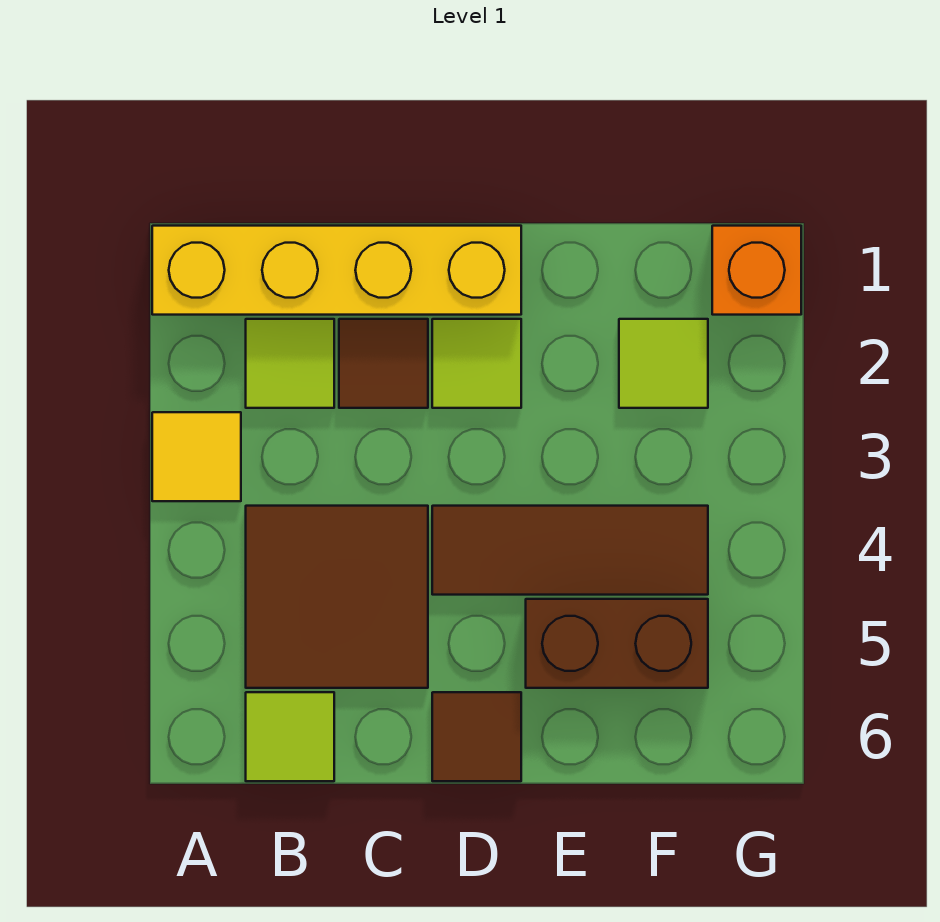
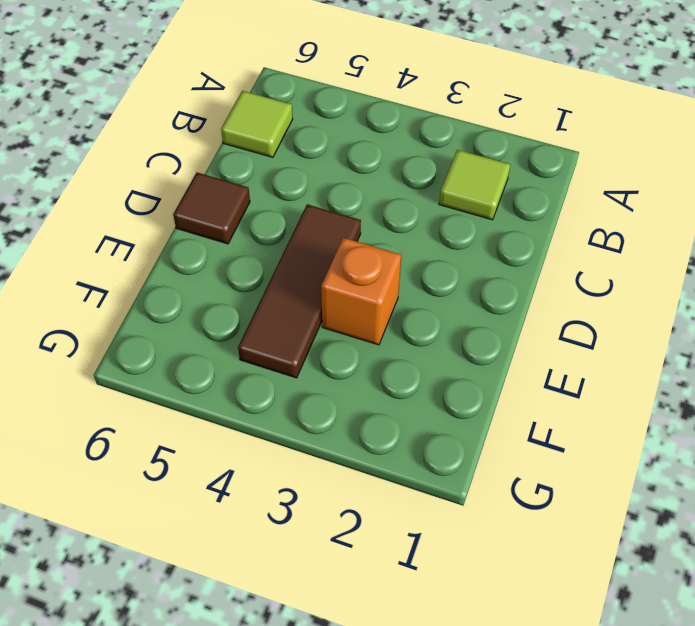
orange 1x1 brick [321,238,401,345] -> orange 1x1 brick moved to [712,226,801,315]
none -> yellow 1x4 brick [152,226,521,315]
none -> yellow 1x1 tile [152,412,241,501]
none -> brown 2x2 tile [246,506,428,688]

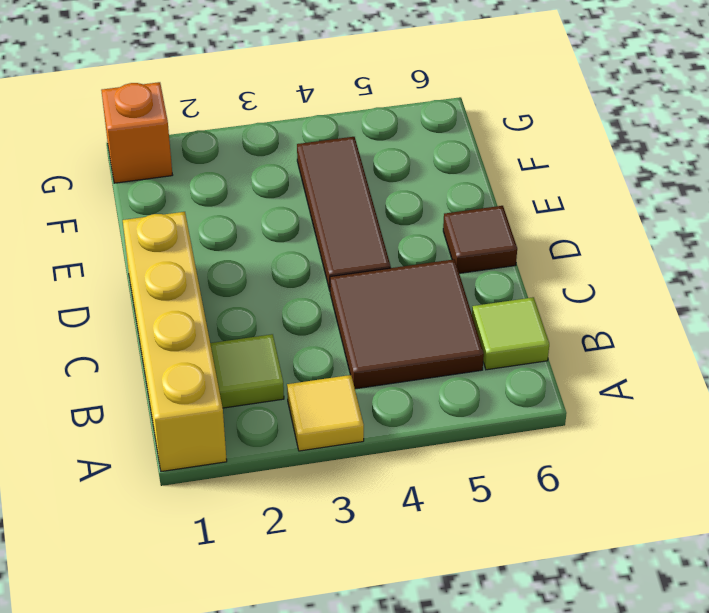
none -> brown 1x1 tile [339,319,428,408]
none -> lime 1x1 tile [432,319,521,408]
none -> brown 1x2 brick [526,599,708,688]

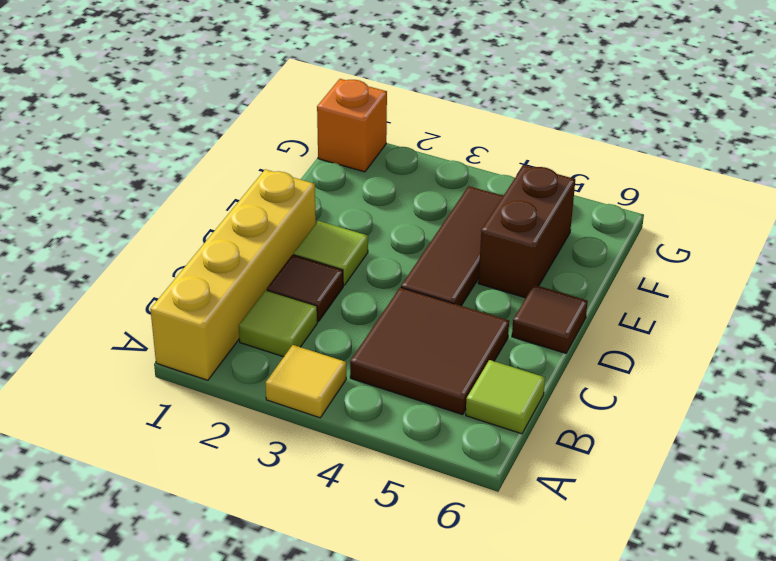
none -> lime 1x1 tile [619,319,708,408]

